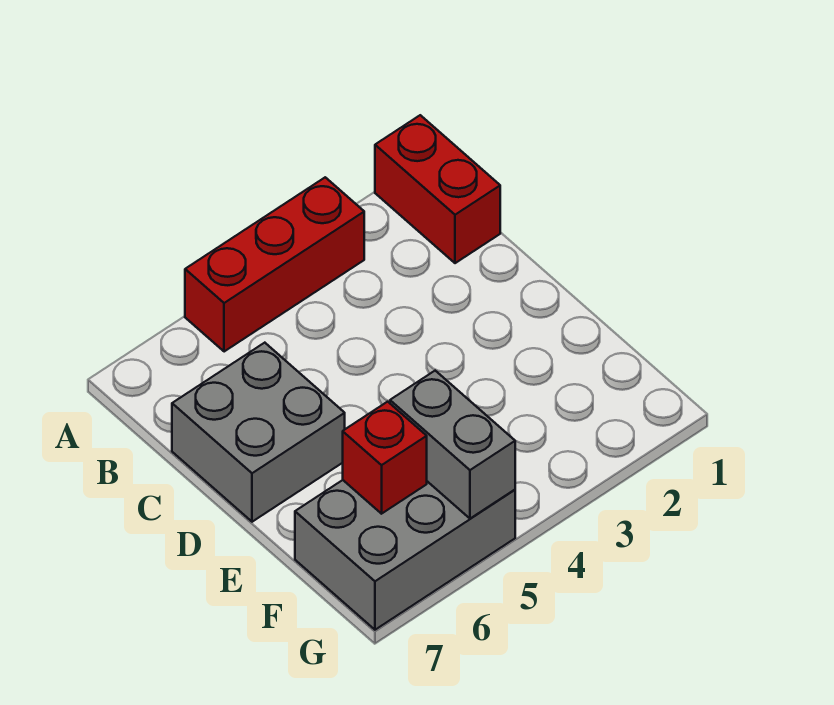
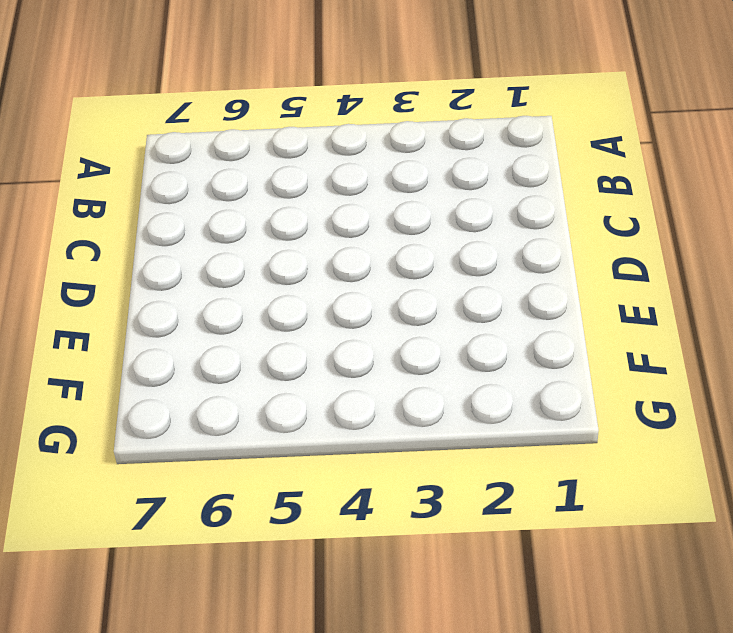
none -> red 1x2 brick [375,115,500,263]
none -> red 1x3 brick [185,177,364,352]

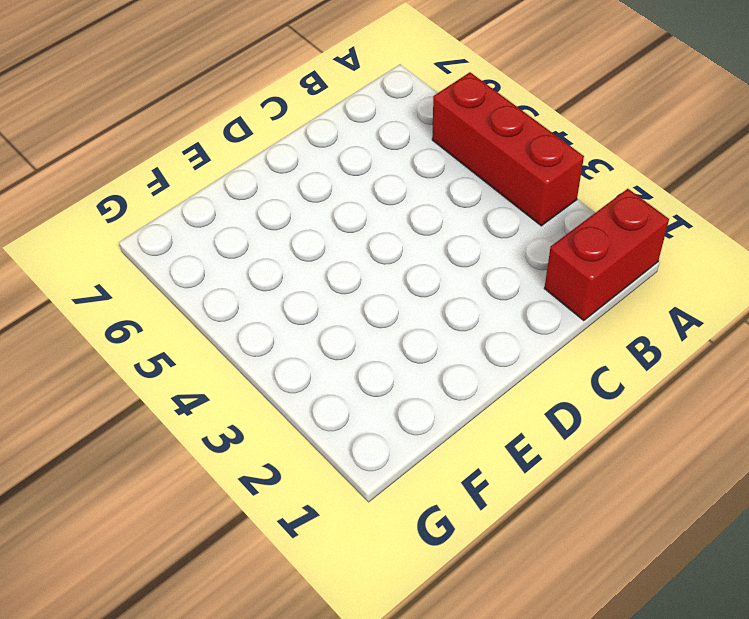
none -> grey 2x2 brick [172,343,345,522]
none -> grey 2x3 brick [295,480,515,630]

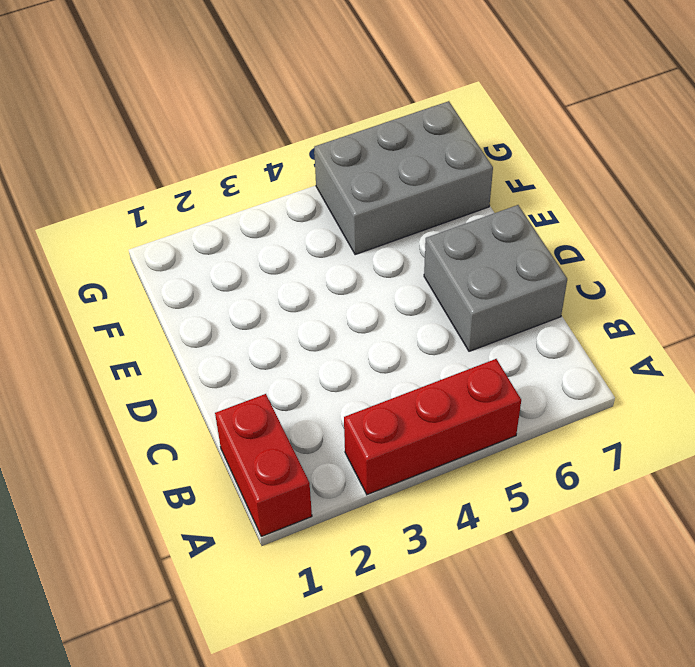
none -> grey 1x2 brick [390,371,515,519]
none -> red 1x1 brick [343,402,427,514]

